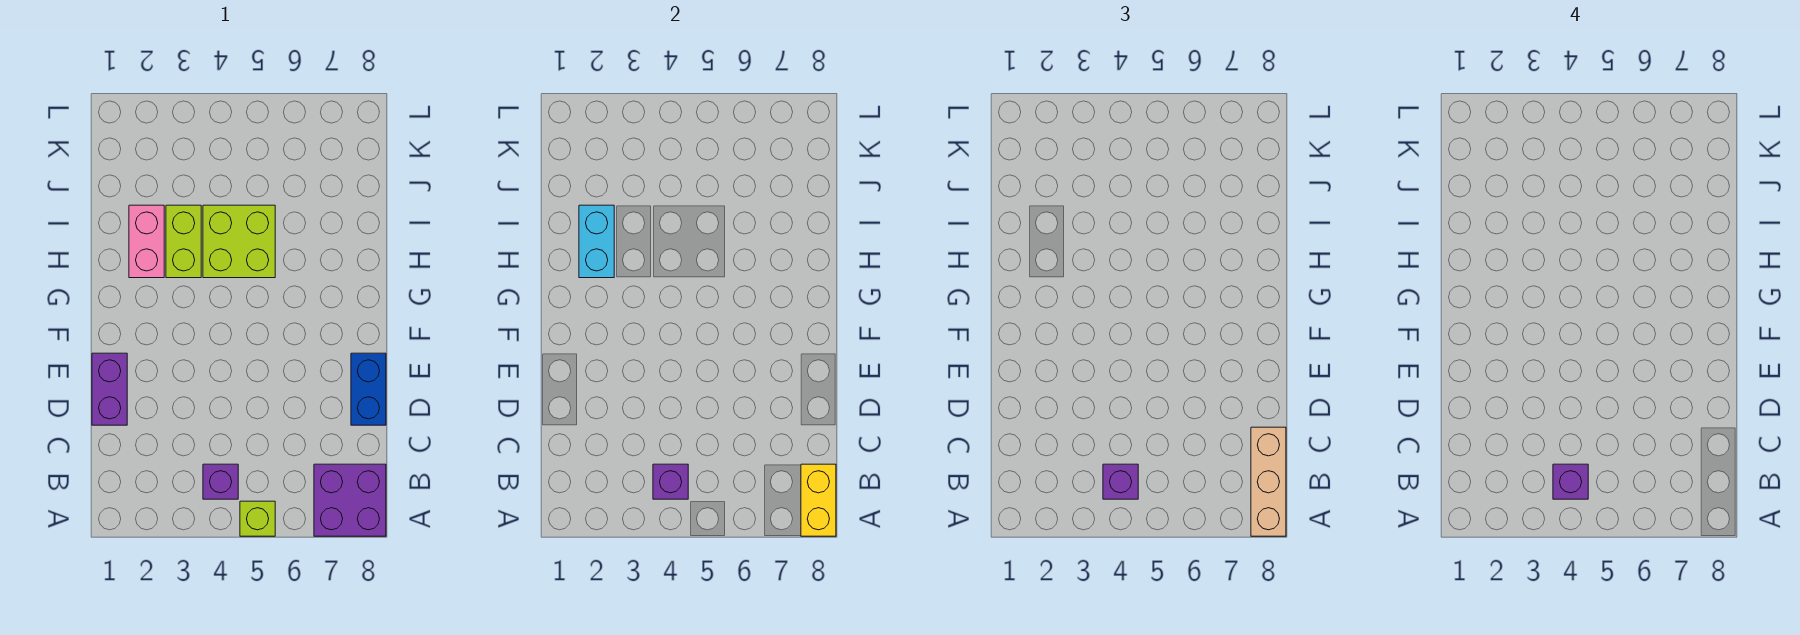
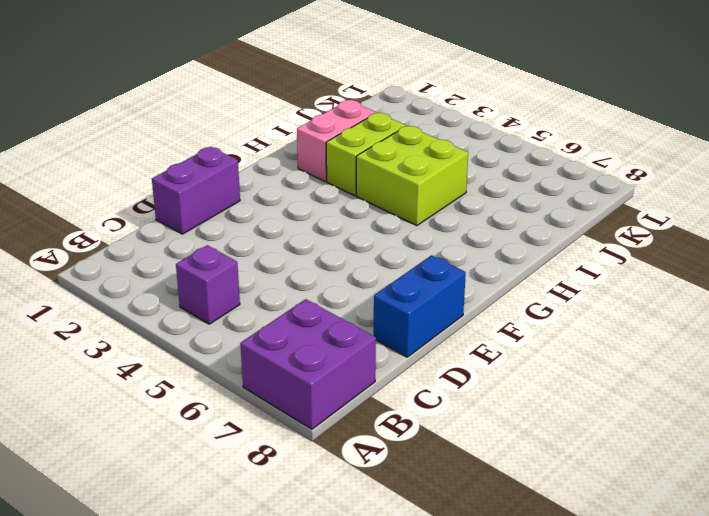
none -> lime 1x1 brick [240,501,275,536]
none -> yellow 1x2 brick [801,464,836,536]
none -> purple 1x1 brick [653,464,688,499]

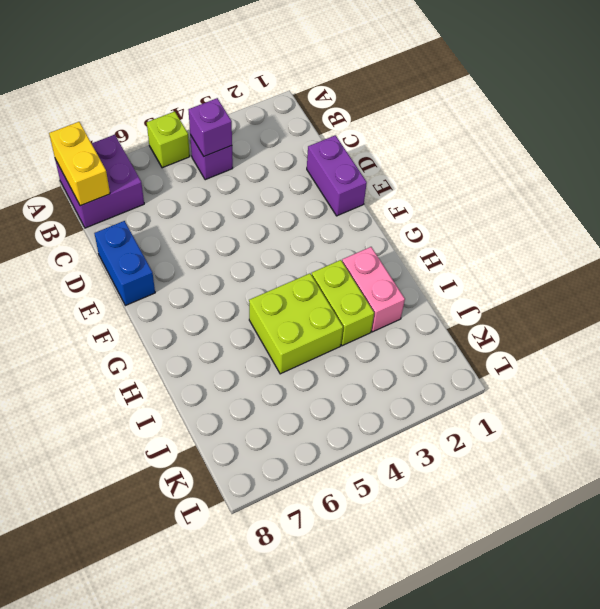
none -> cyan 1x2 brick [579,205,614,278]
none -> tan 1x3 brick [1251,427,1286,536]
none -> purple 1x1 brick [1103,464,1138,499]

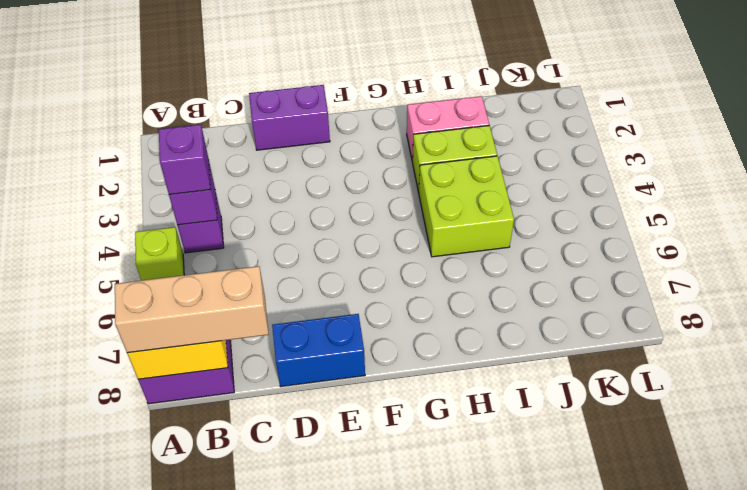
none -> cyan 1x2 brick [579,205,614,278]
none -> purple 1x1 brick [1553,464,1588,499]

